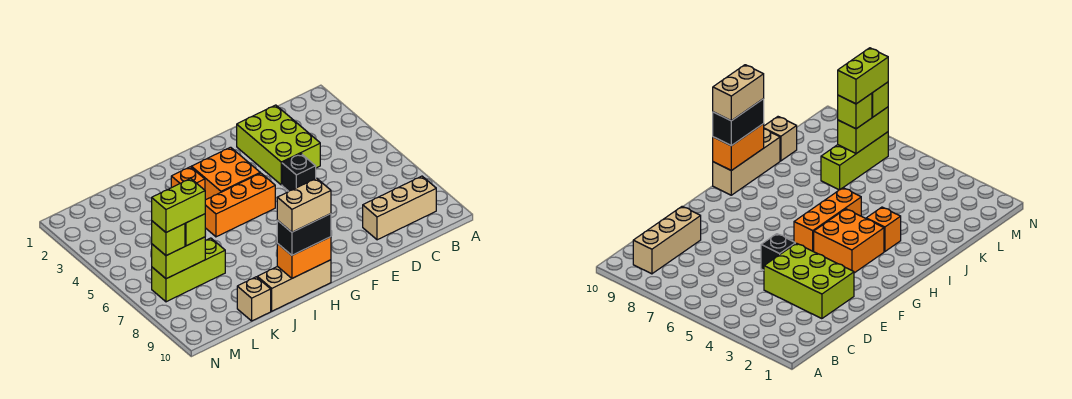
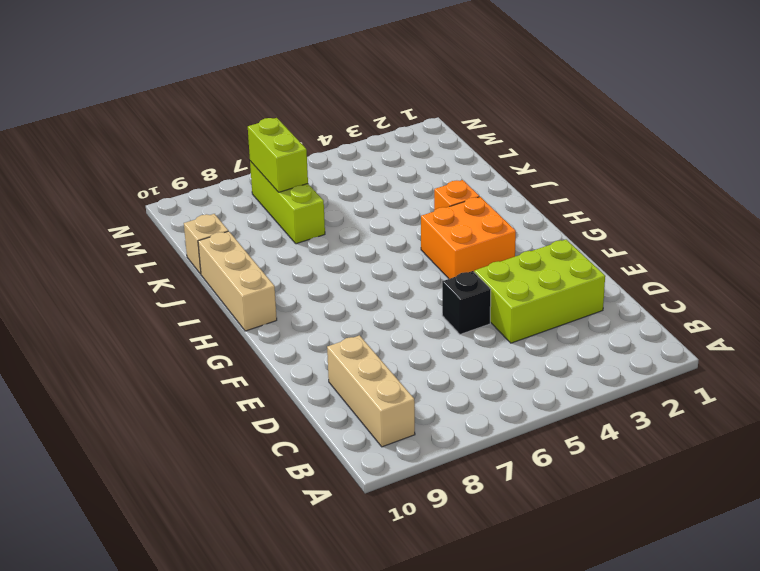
none -> orange 1x3 brick [205,173,275,237]
none -> orange 1x2 brick [277,237,331,278]
none -> black 1x2 brick [277,214,331,255]

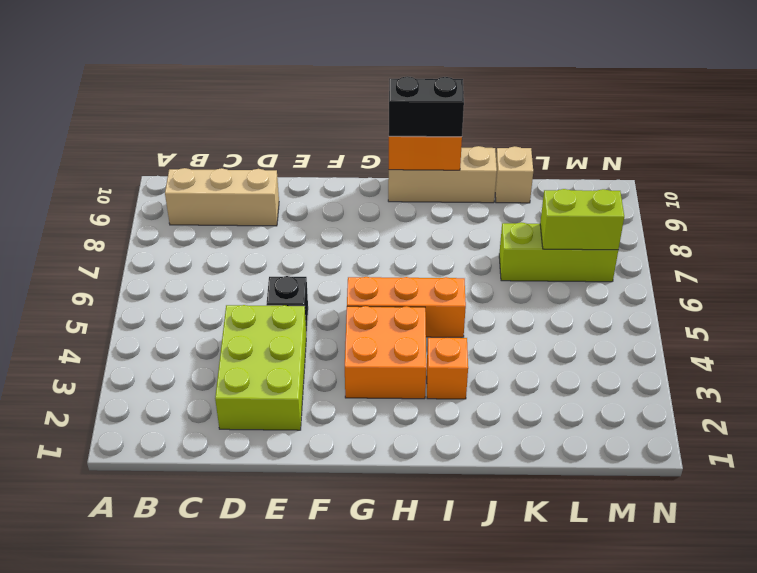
none -> lime 1x1 brick [185,214,205,246]
none -> lime 1x1 brick [152,221,185,256]
none -> tan 1x2 brick [277,178,331,232]

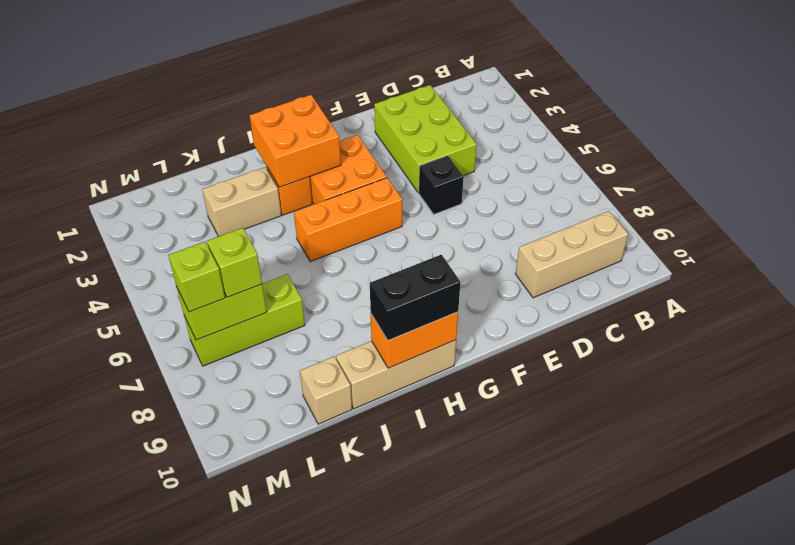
orange 2x2 brick [250,95,341,187] -> none
tan 1x2 brick [202,167,281,236] -> tan 1x2 brick moved to [277,178,331,232]
none -> lime 1x2 brick [152,178,205,232]

